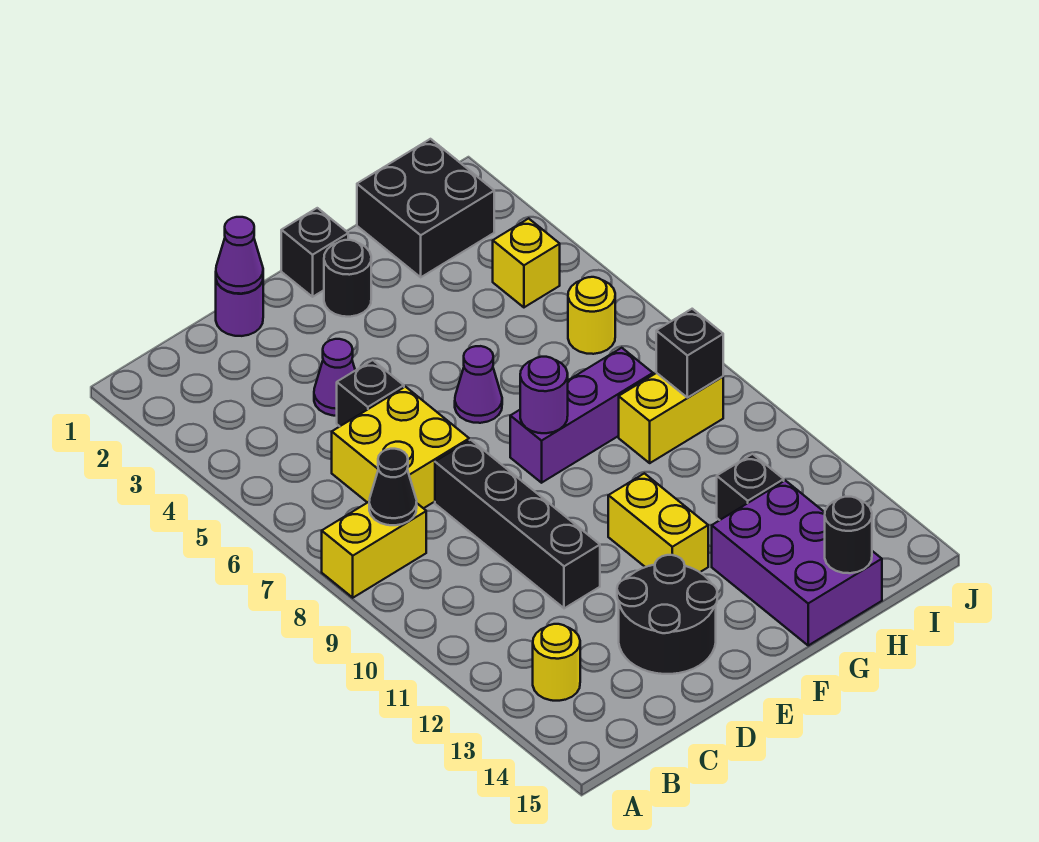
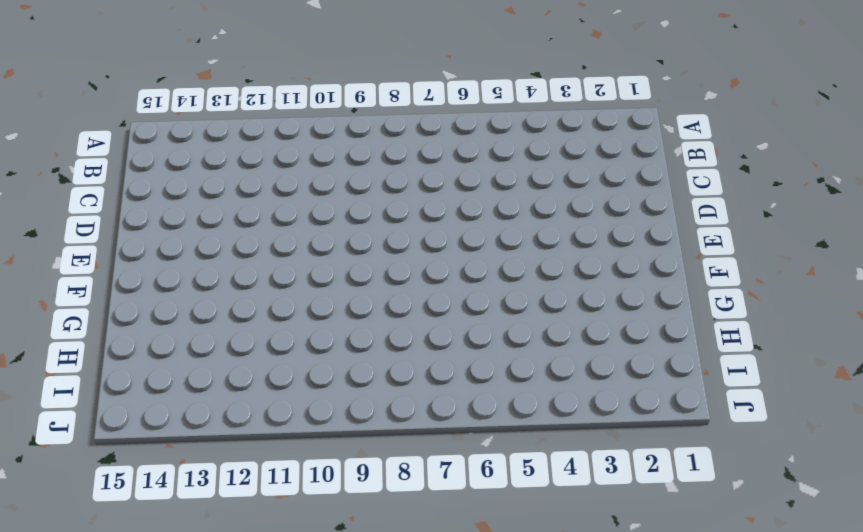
none -> yellow 1x2 brick [322,502,426,598]
none -> yellow 1x1 round brick [533,624,580,701]
none -> yellow 2x2 brick [332,387,469,508]

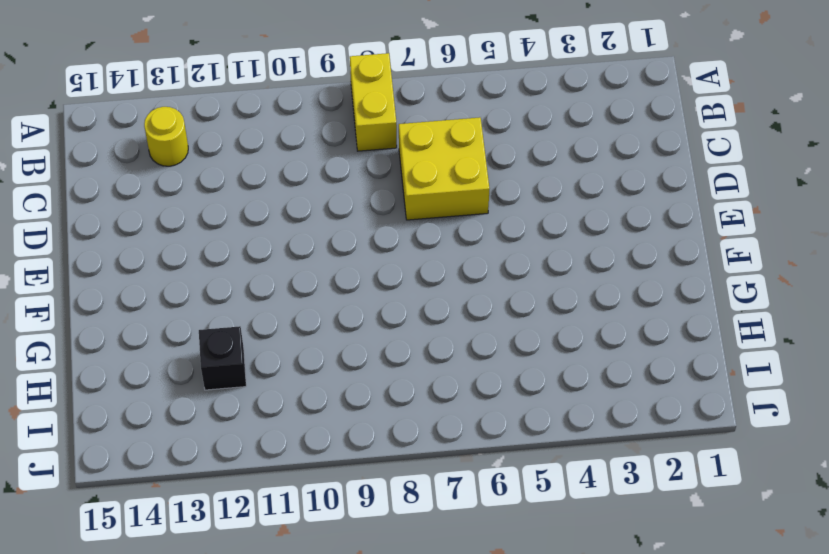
none -> purple 1x1 round brick [216,281,263,336]
none -> purple 1x1 cone [314,339,355,416]
none -> black 1x1 brick [337,360,404,426]

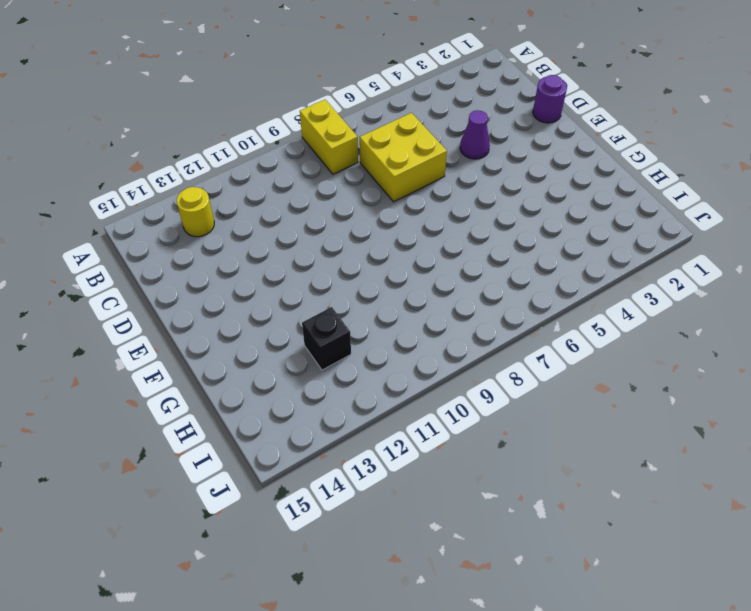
none -> black 1x1 brick [337,360,404,426]
none -> black 1x4 brick [435,440,600,608]
none -> black 2x2 round brick [617,555,717,674]

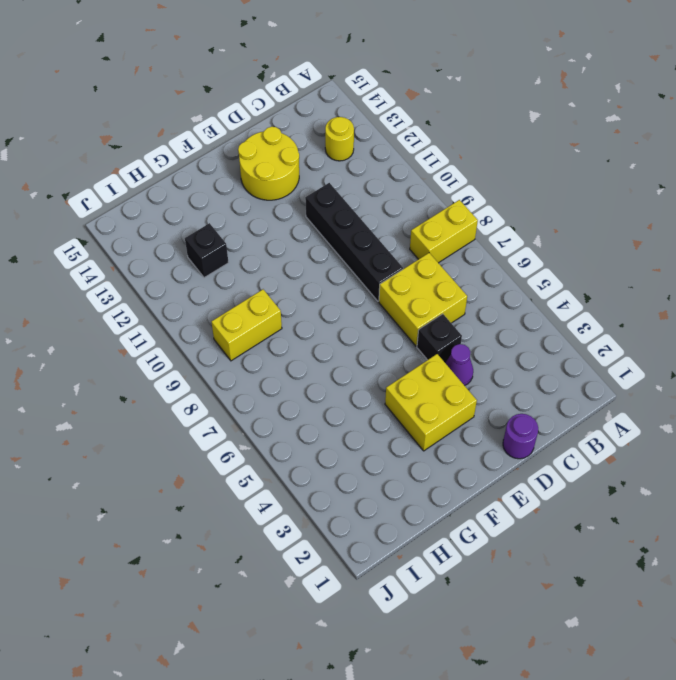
yellow 2x2 round brick [238,127,299,200] -> black 2x2 round brick [617,555,717,674]
yellow 2x2 brick [385,354,477,451] -> none
none -> black 1x1 brick [281,208,348,297]
none -> black 1x1 round brick [324,240,371,317]
none -> purple 1x1 cone [455,346,502,423]

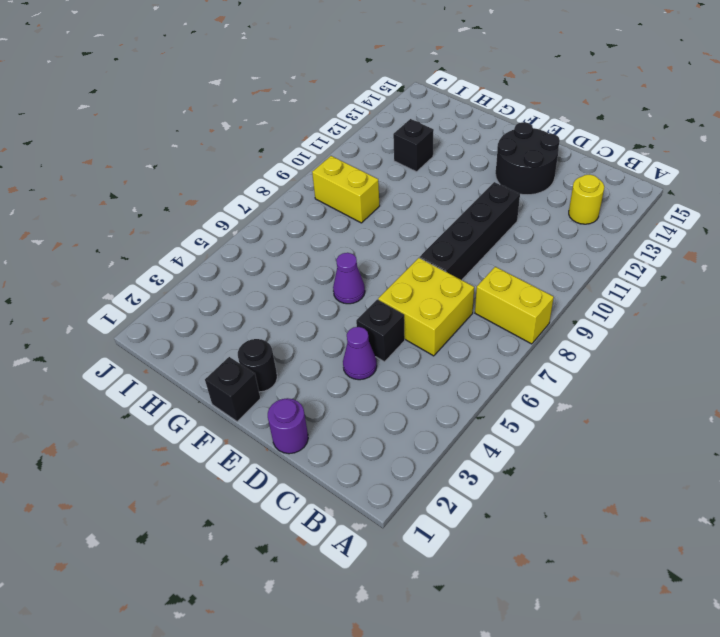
none -> purple 1x3 brick [510,348,653,483]
none -> yellow 1x2 brick [608,473,708,572]
none -> purple 2x3 brick [712,480,882,645]

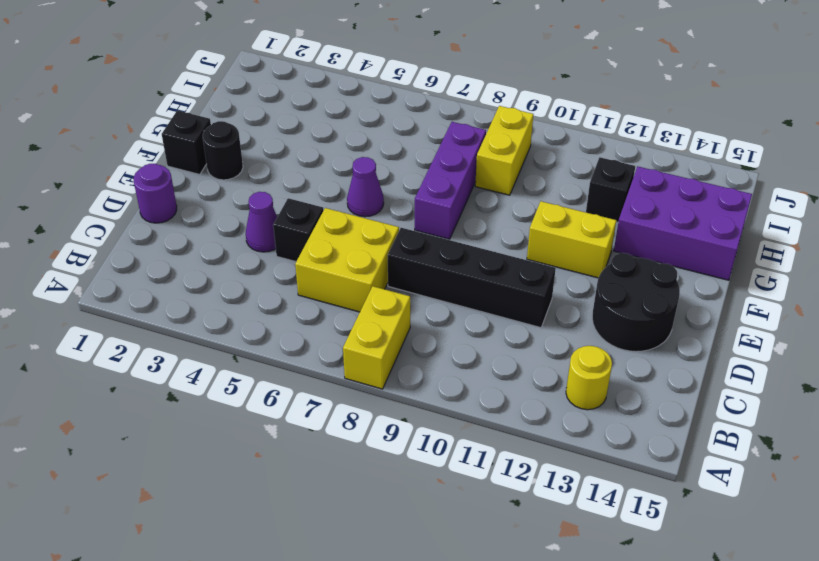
none -> black 2x2 brick [357,139,494,277]
none -> yellow 1x1 brick [493,218,560,307]
none -> yellow 1x1 round brick [568,277,615,354]

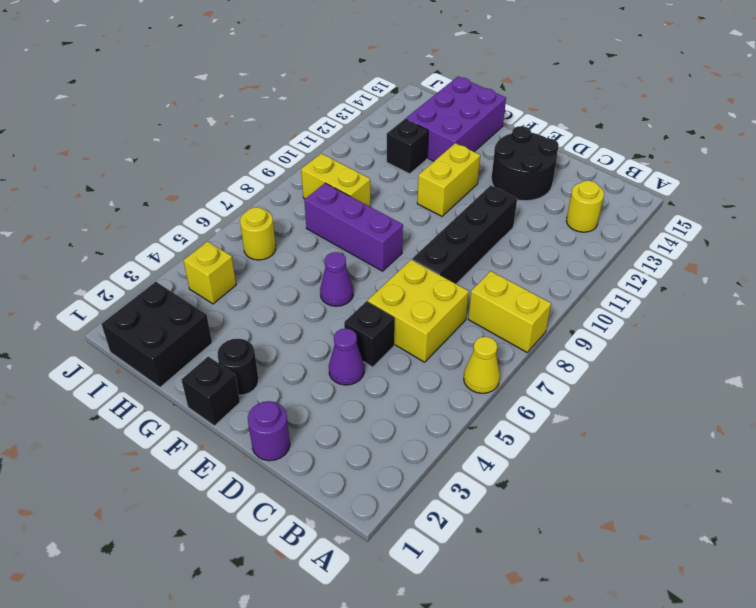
yellow 1x1 cone [464,337,500,393] -> none
none -> black 1x1 cone [369,449,417,525]
none -> purple 1x1 cone [216,217,263,294]
none -> purple 1x1 round brick [520,357,568,433]

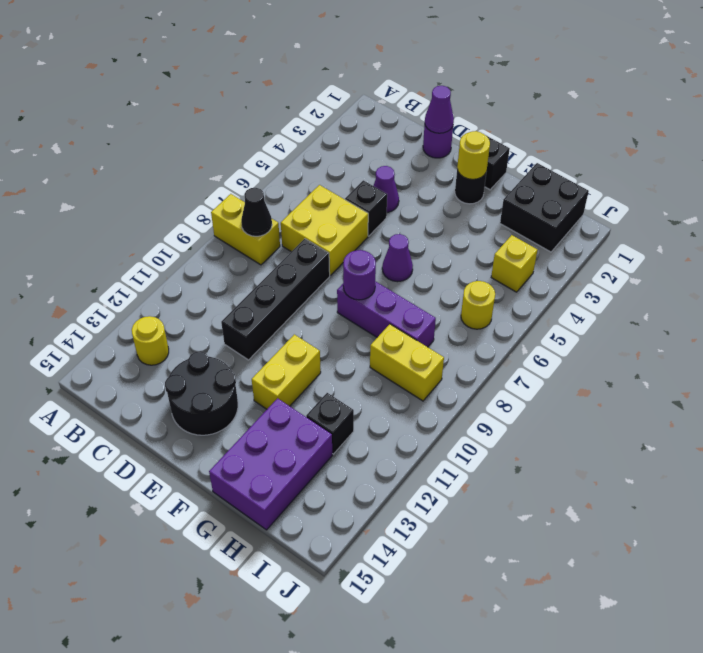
yellow 1x1 round brick [457,131,490,179] -> none
none -> black 1x1 round brick [825,497,872,573]
none -> black 1x1 brick [656,309,723,398]

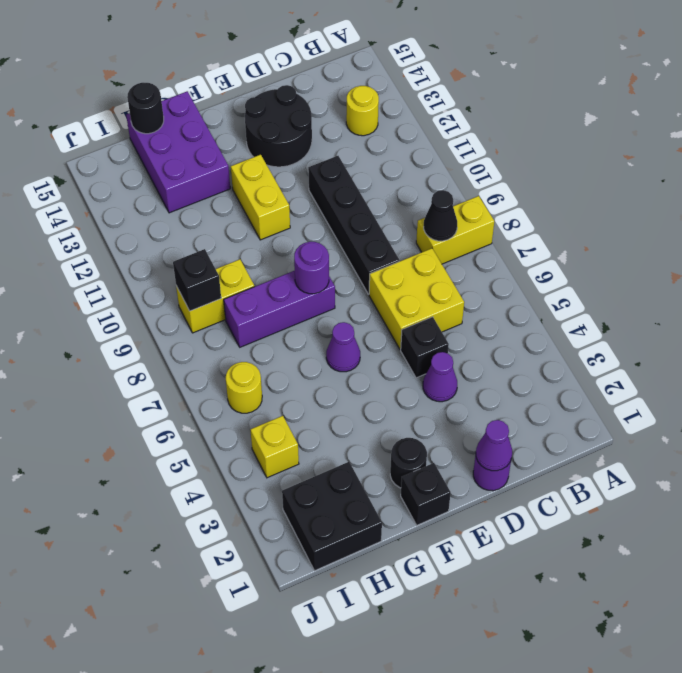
none -> black 1x1 brick [717,454,784,520]

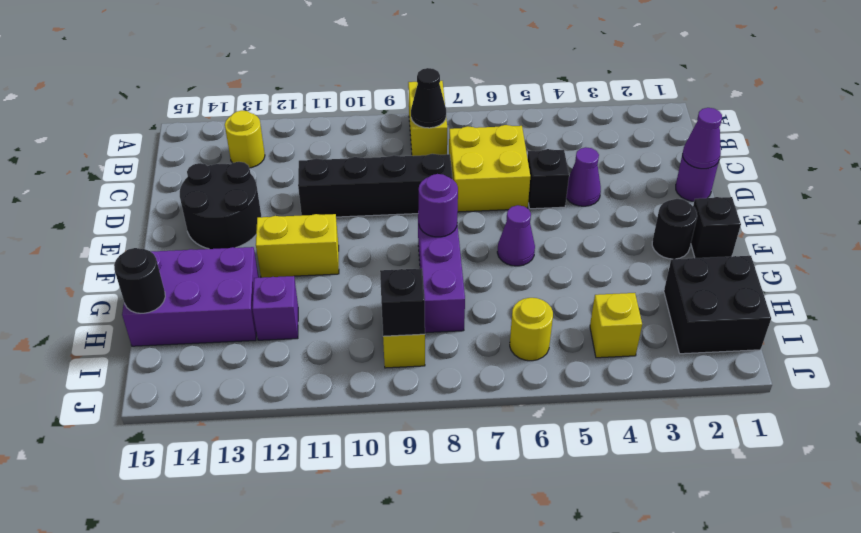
purple 1x1 brick [252,276,298,340] -> black 1x1 brick [717,454,784,520]

